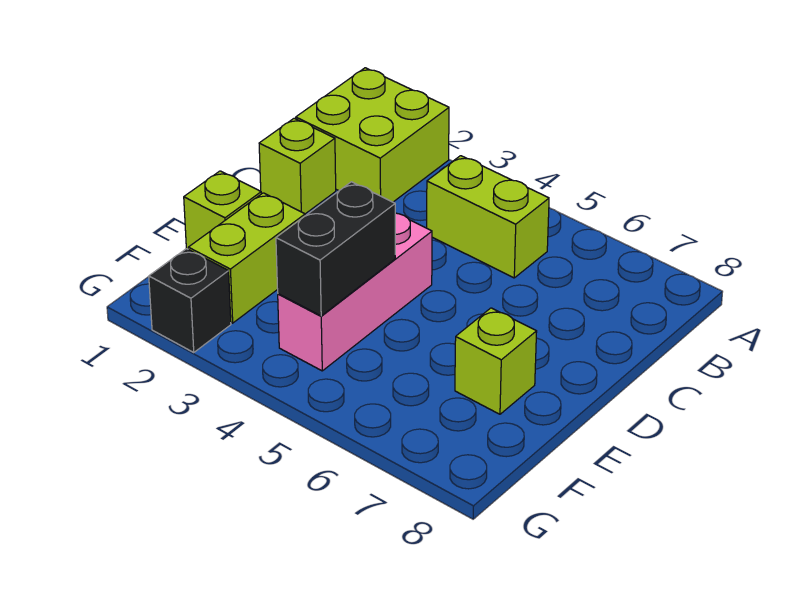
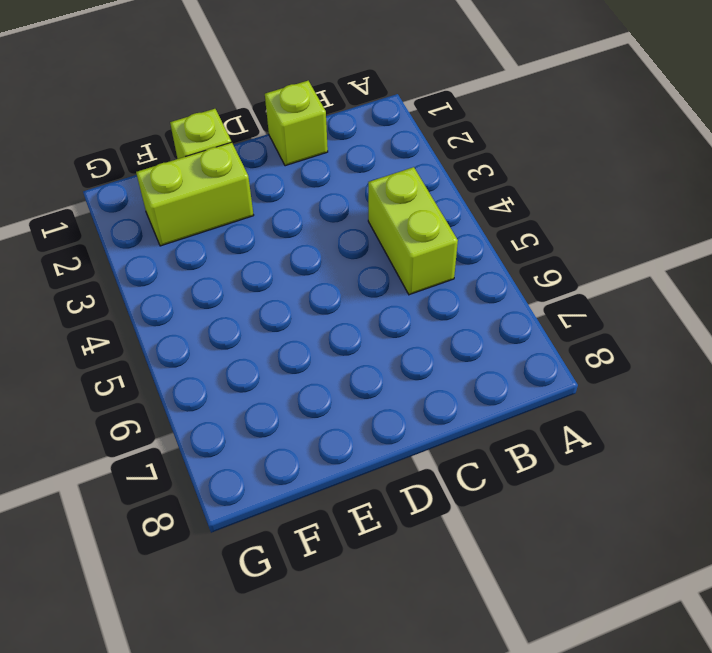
none -> lime 2x2 brick [296,68,449,202]
none -> pink 1x3 brick [278,213,432,371]

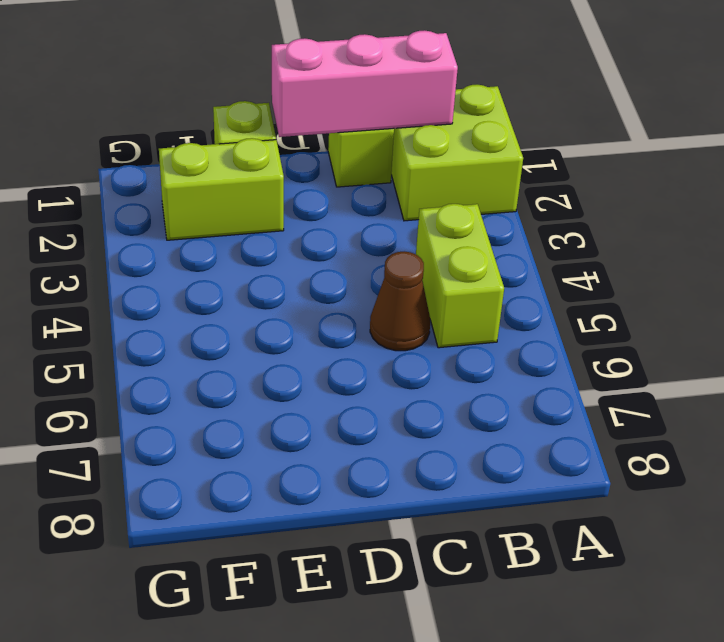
pink 1x3 brick [272,30,458,137] -> pink 1x3 brick moved to [278,213,432,371]
brown 1x1 cone [370,251,430,351] -> none
none -> lime 1x1 brick [455,308,537,414]
none -> black 1x1 brick [149,249,231,352]

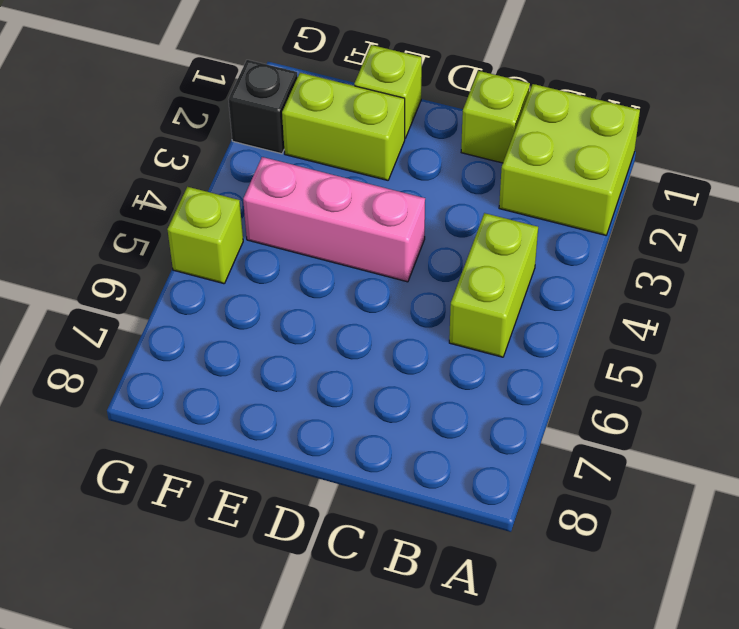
lime 1x1 brick [167,187,243,284] -> lime 1x1 brick moved to [455,308,537,414]
none -> black 1x2 brick [276,182,395,316]

